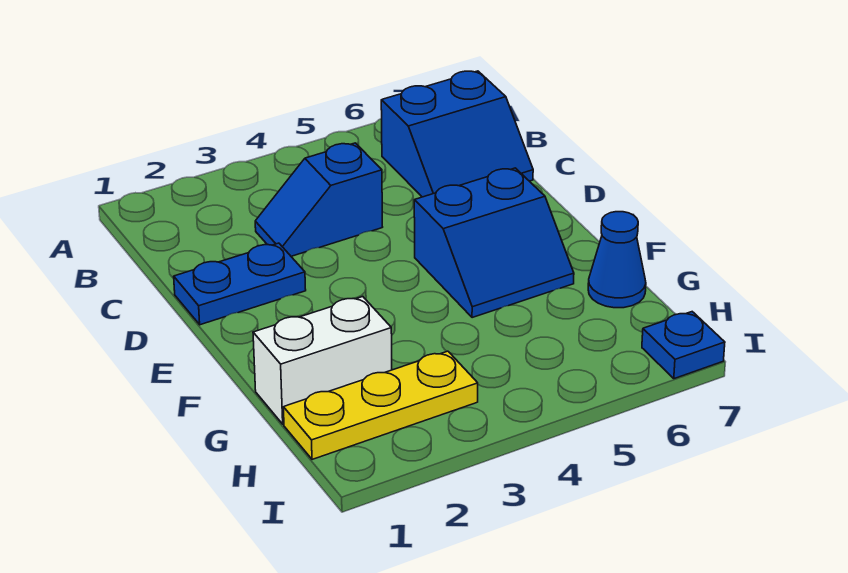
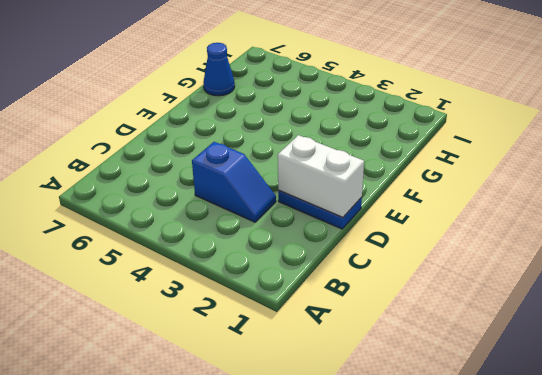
white 1x2 brick [278,135,364,218] -> white 1x2 brick moved to [253,297,392,424]
none -> blue 2x2 slope [381,71,533,197]
none -> blue 2x2 slope [414,168,574,318]

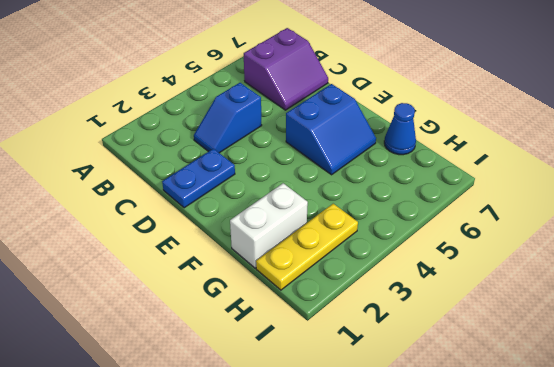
purple 2x2 slope [244,28,328,110] -> blue 2x2 slope [381,71,533,197]
none -> blue 1x1 plate [642,312,725,379]

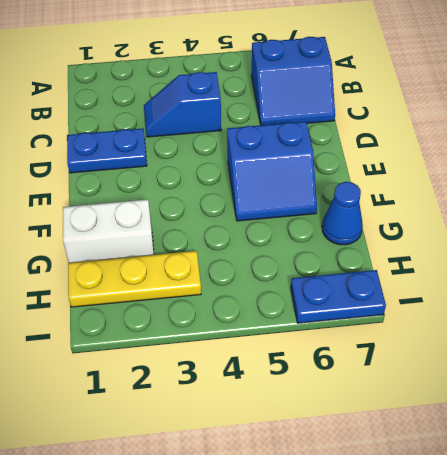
blue 1x2 plate [291,270,386,323] -> blue 1x1 plate [642,312,725,379]

